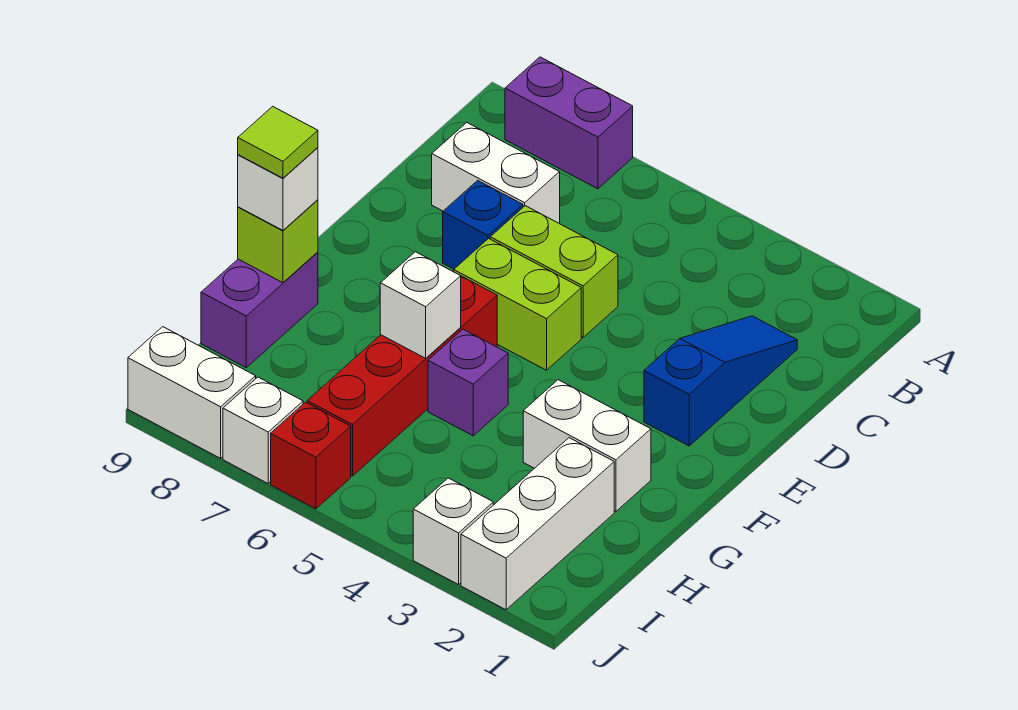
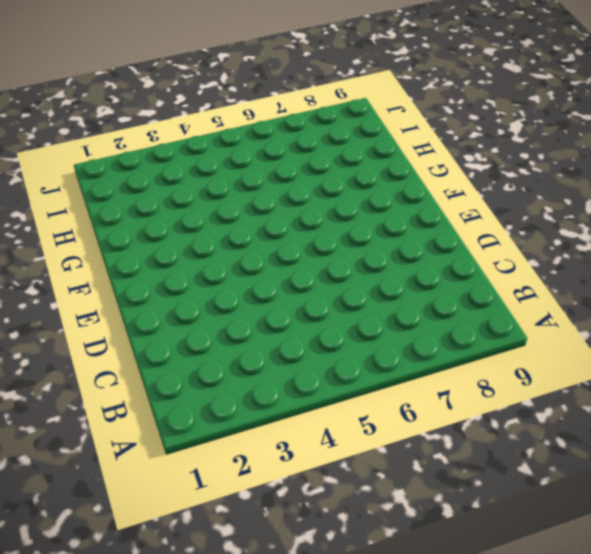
none -> purple 1x2 brick [505,57,633,189]
none -> blue 1x3 slope [644,316,797,446]
none -> white 1x2 brick [432,123,560,223]

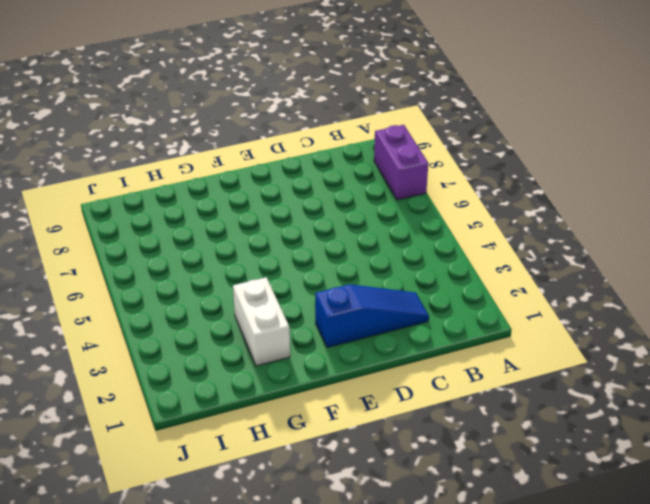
none -> white 1x2 brick [432,123,560,223]
none -> lime 1x2 brick [490,206,618,337]
none -> blue 1x1 brick [443,180,523,269]

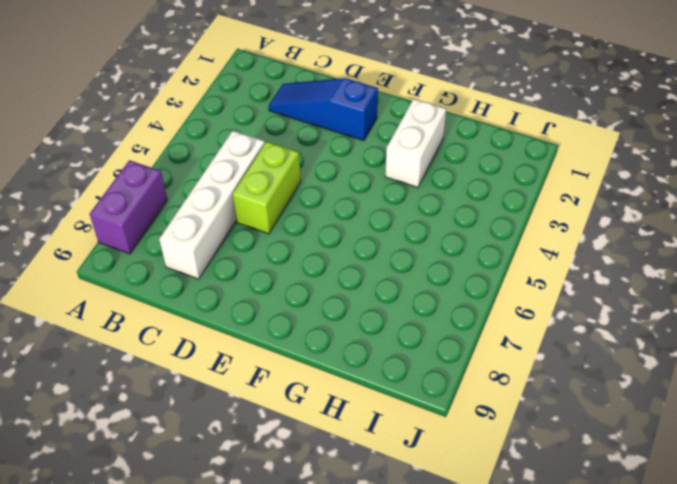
white 1x4 brick [159,131,265,279] -> white 1x2 brick [432,123,560,223]
none -> blue 1x1 brick [443,180,523,269]
none -> lime 1x2 brick [454,238,581,370]
none -> red 1x4 brick [307,276,497,476]

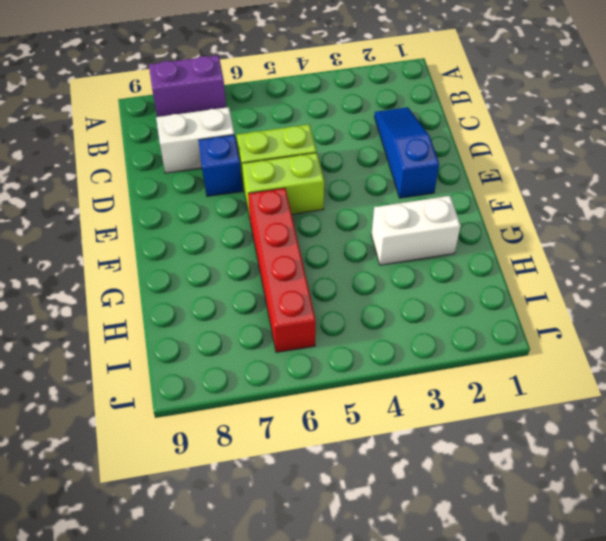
none -> purple 1x1 brick [428,329,508,436]
none -> purple 1x2 brick [201,252,318,367]
none -> white 1x3 brick [461,438,614,610]

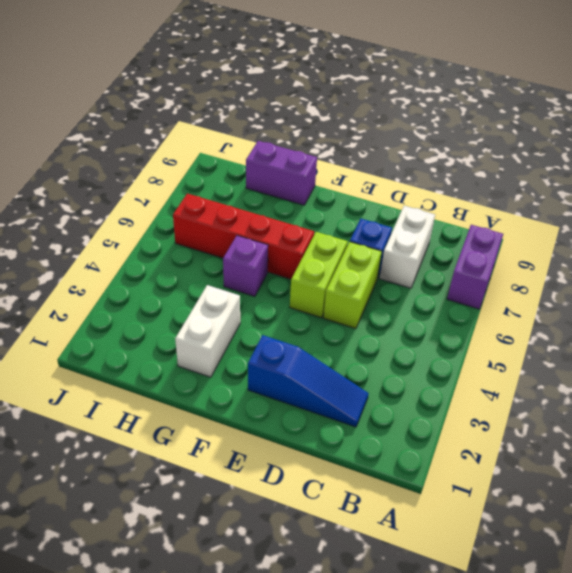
none -> white 1x3 brick [461,438,614,610]
none -> white 1x1 brick [413,478,493,585]
none -> red 1x1 brick [271,402,351,509]

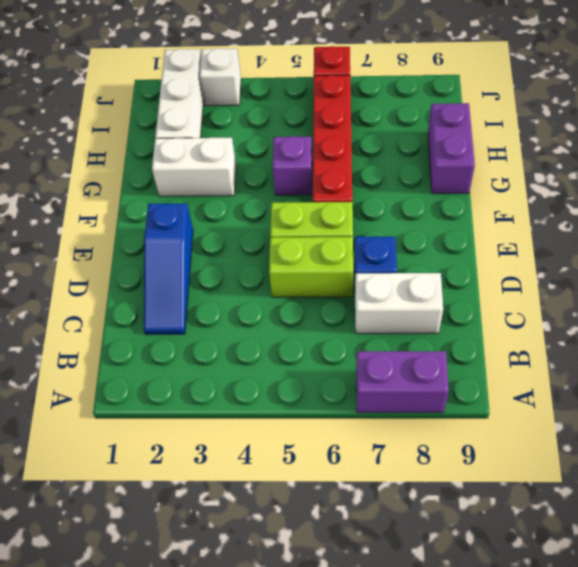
none -> white 1x1 brick [223,377,303,483]
none -> white 1x2 brick [128,327,256,458]
none -> white 1x1 brick [380,252,461,358]

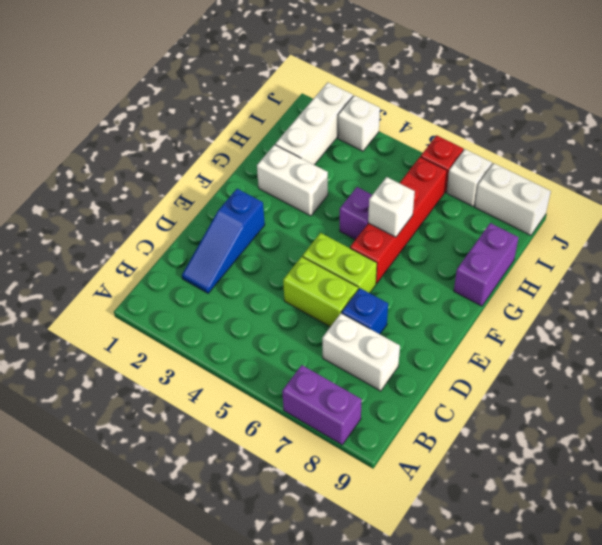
none -> lime 1x1 brick [238,200,318,283]
none -> white 1x1 brick [238,148,318,230]
none -> lime 1x1 tile [238,106,318,178]

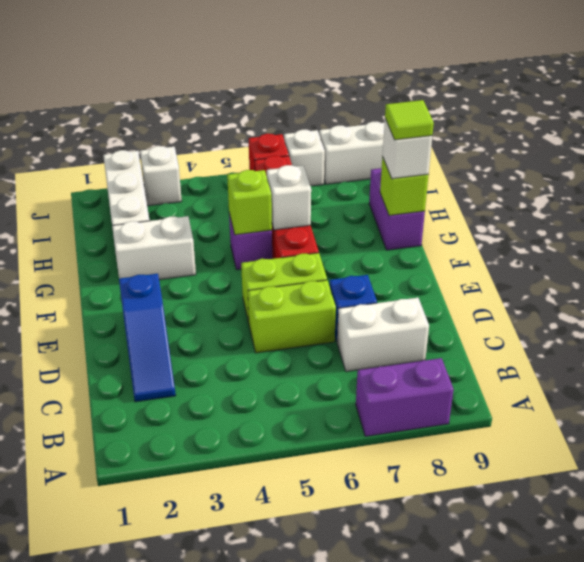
lime 1x1 brick [227,170,272,235] -> none

